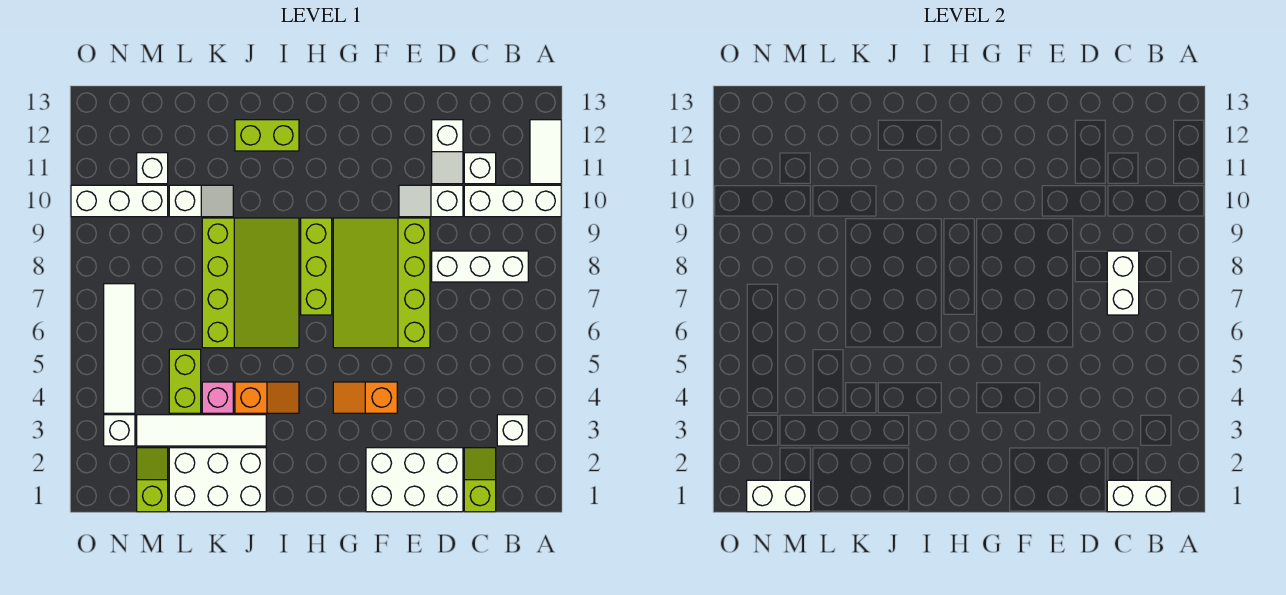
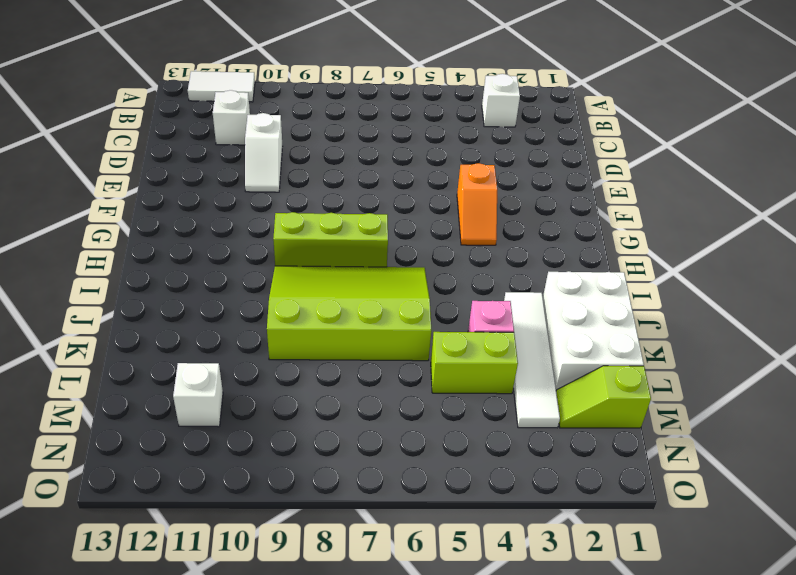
none -> white 1x3 brick [464,185,561,217]
none -> white 1x3 brick [432,251,528,282]
none -> lime 1x2 slope [464,448,496,512]

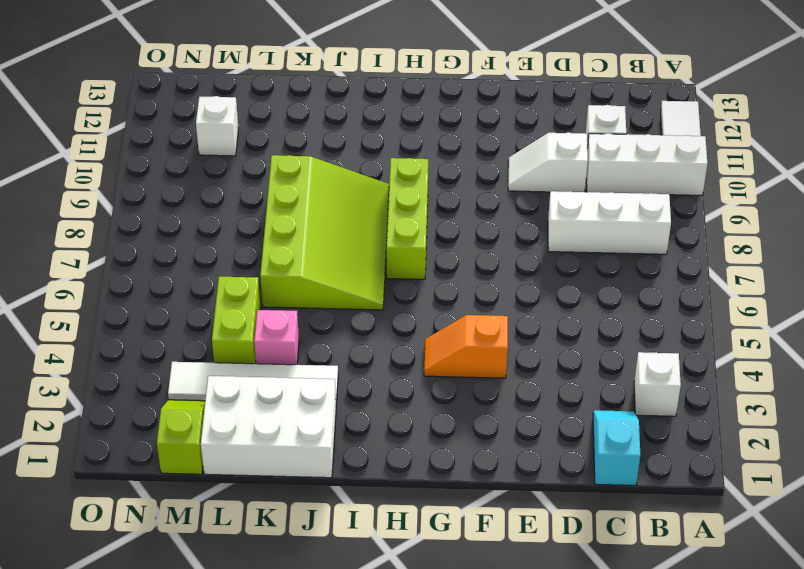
cyan 1x2 slope [593,410,640,485] -> lime 1x2 slope [464,448,496,512]
none -> white 2x3 brick [366,448,463,512]
none -> white 1x2 slope [432,120,463,184]
none -> lime 3x4 slope [333,218,430,348]

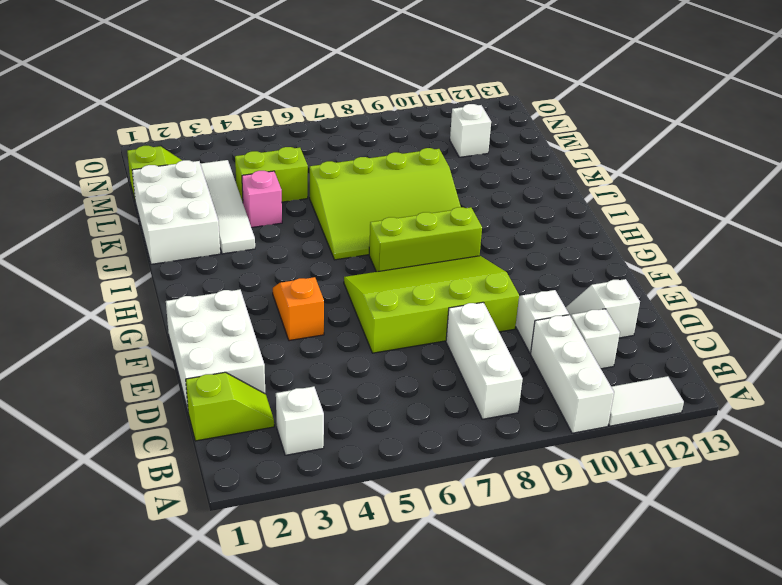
none -> orange 1x2 slope [235,382,299,413]
none -> lime 1x2 brick [235,120,299,151]
none -> white 1x2 slope [169,185,233,217]

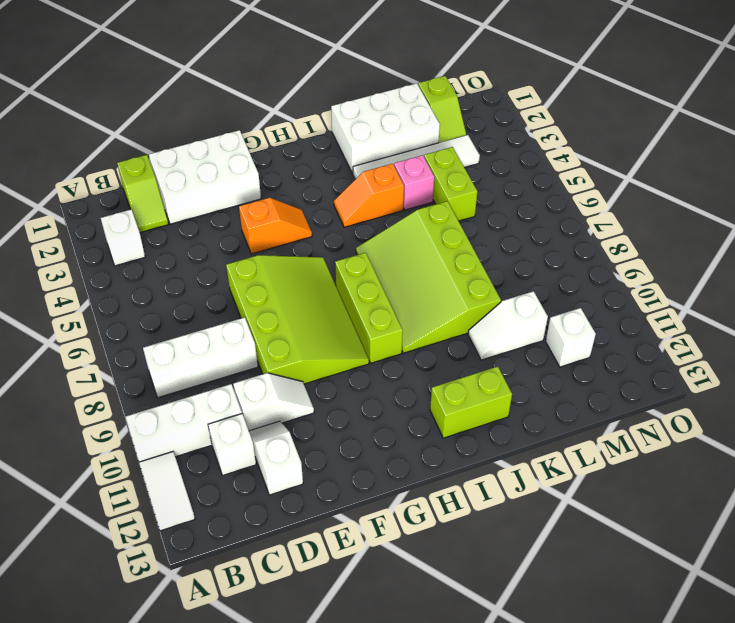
none -> white 1x3 brick [71,185,168,217]
none -> white 1x1 brick [104,415,135,446]
none -> white 1x4 tile [104,284,135,413]

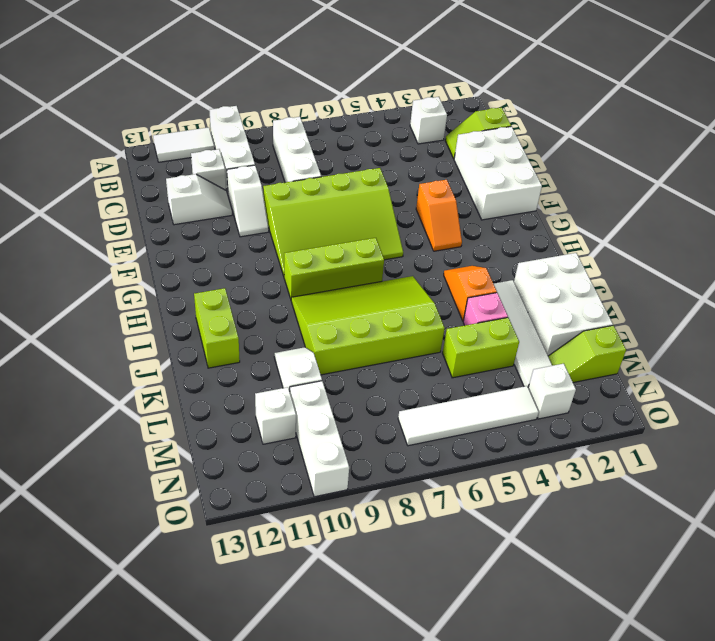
none -> white 1x2 brick [1107,480,1171,512]
none -> white 1x2 brick [1107,251,1139,315]
none -> white 1x2 brick [747,480,811,512]

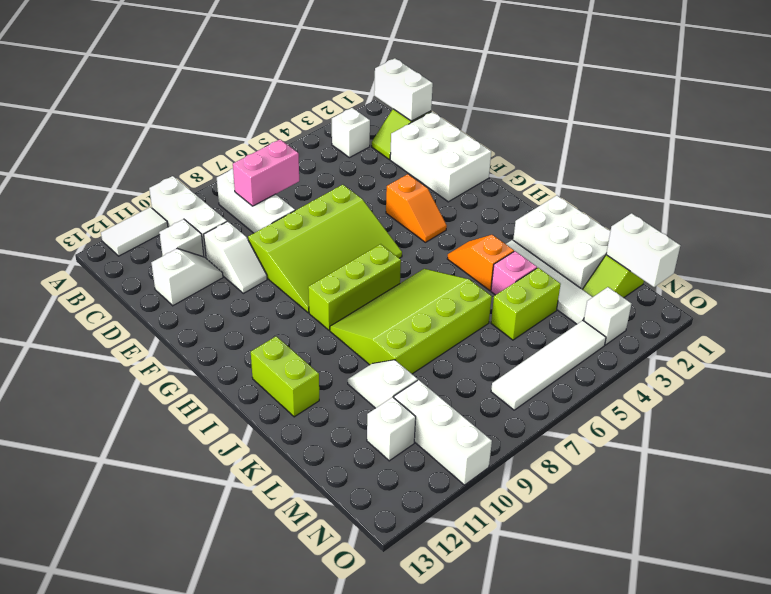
pink 1x2 brick [233,140,299,206] -> white 1x2 brick [1107,251,1139,315]

